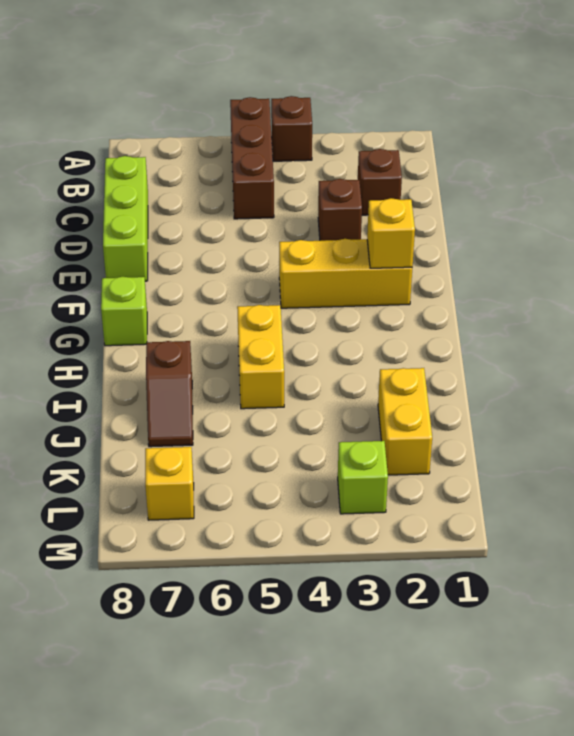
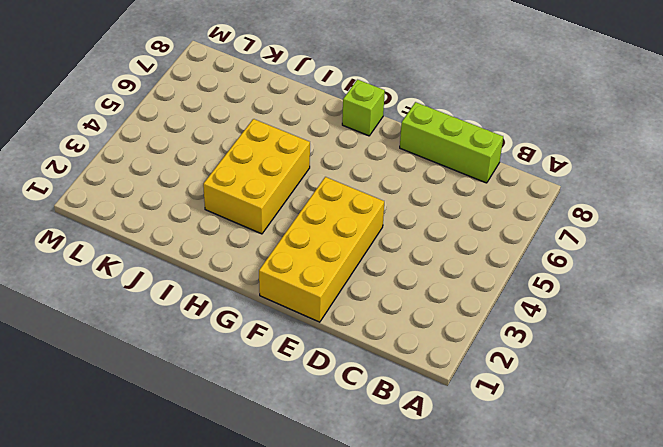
yellow 2x4 brick [259,177,384,322] -> yellow 1x3 brick [279,239,412,308]
yellow 2x3 brick [203,119,310,234] -> yellow 1x2 brick [237,305,284,409]
none -> brown 1x1 brick [271,96,312,161]
none -> brown 1x3 brick [230,97,274,219]
none -> brown 1x1 brick [358,149,402,215]

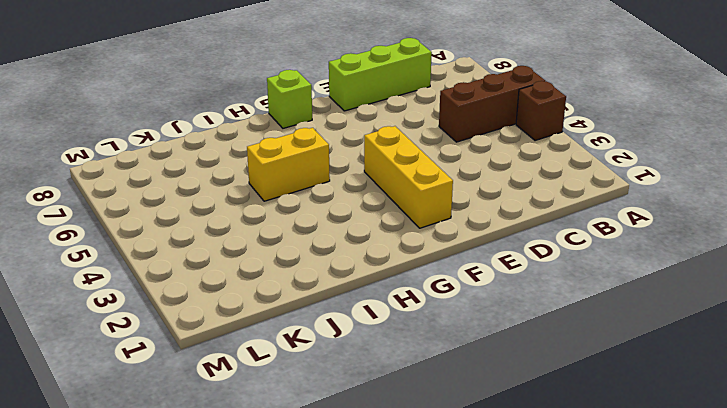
none -> brown 1x1 brick [358,149,402,215]
none -> brown 1x1 brick [318,179,362,241]
none -> brown 1x2 slope [146,341,193,447]

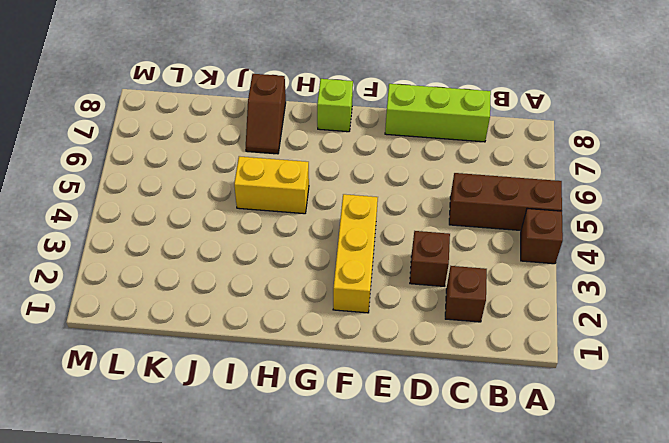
brown 1x2 slope [246,74,286,154] -> brown 1x2 slope turned to [146,341,193,447]
none -> yellow 1x2 brick [378,368,432,475]
none -> lime 1x1 brick [338,441,388,514]
none -> yellow 1x1 brick [145,447,194,520]

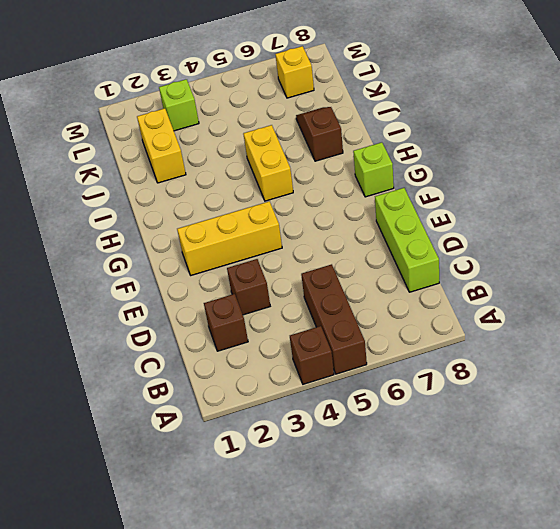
none -> yellow 1x1 brick [367,198,415,268]

